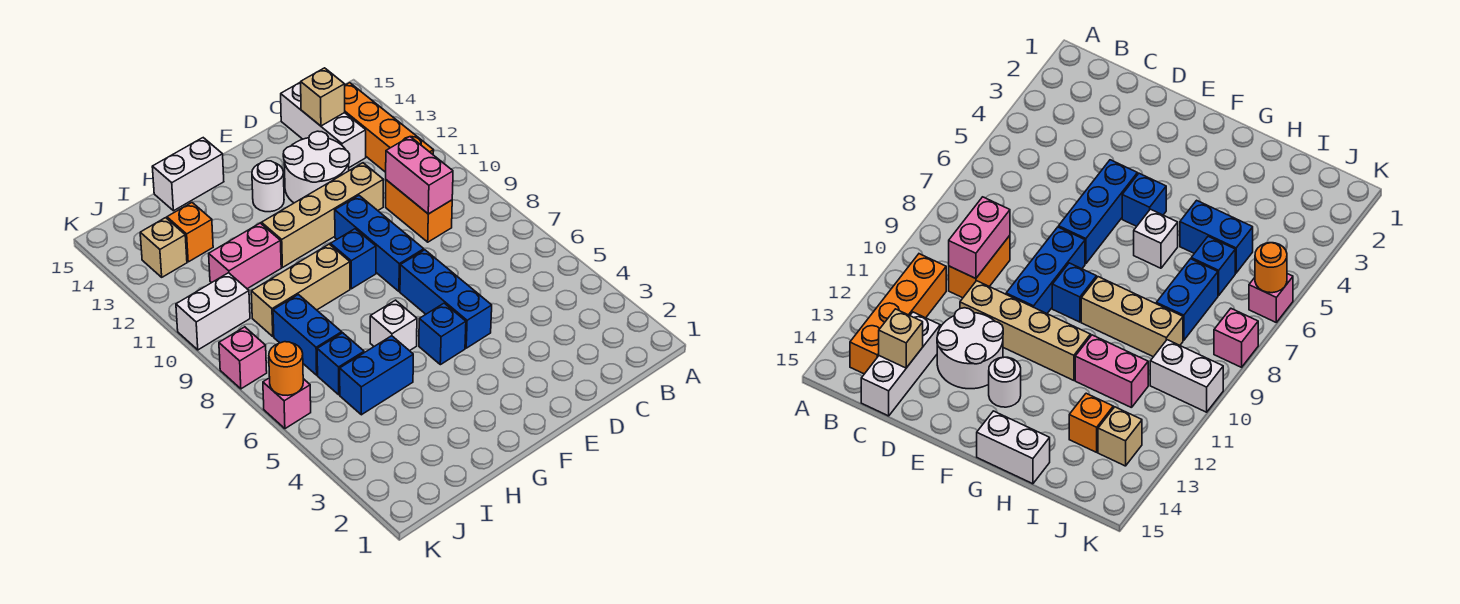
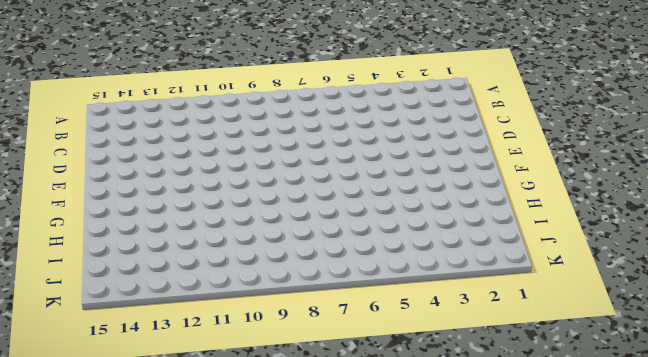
none -> orange 1x4 brick [345,83,434,172]
none -> orange 1x2 brick [386,180,452,242]
none -> white 1x3 brick [281,82,366,167]

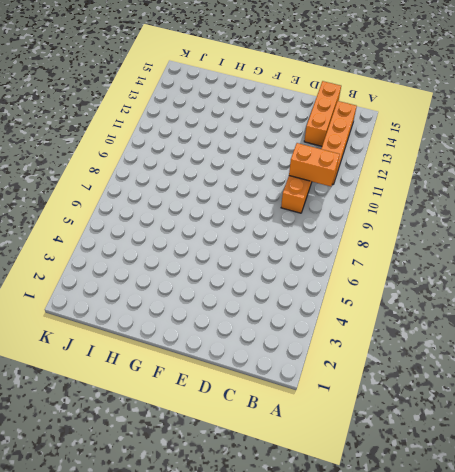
orange 1x2 brick [289,143,340,186] -> pink 1x2 brick [386,137,453,214]
orange 1x3 brick [304,81,341,146] -> white 1x3 brick [281,82,366,167]
none -> tan 1x4 brick [261,163,383,267]
none -> white 2x2 round brick [283,131,350,203]
none -> blue 1x3 brick [400,250,492,348]

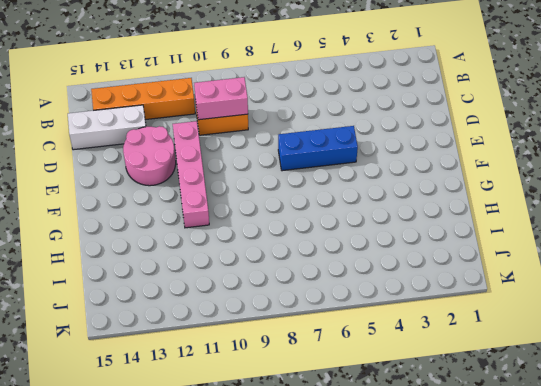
pink 1x4 brick [173,121,209,228] -> tan 1x4 brick [261,163,383,267]
pink 2x2 round brick [123,126,176,186] -> white 2x2 round brick [283,131,350,203]
none -> blue 1x3 brick [335,196,424,291]
none -> blue 1x1 brick [419,303,466,365]
none -> blue 1x1 brick [331,229,376,289]

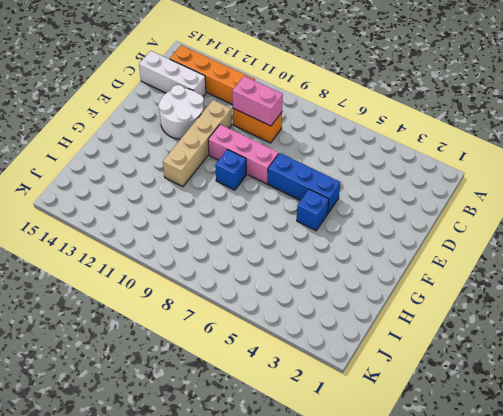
pink 1x3 brick [208,124,279,184] -> blue 1x3 brick [335,196,424,291]
none -> white 1x1 round brick [252,161,284,212]
none -> white 1x1 brick [370,300,417,351]
none -> tan 1x3 brick [251,244,350,337]

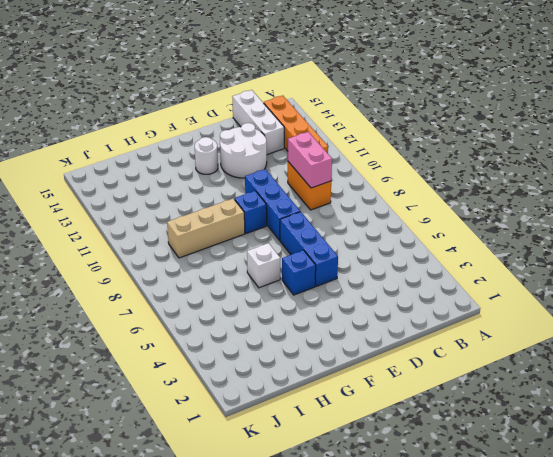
none -> tan 1x4 brick [261,163,383,267]
none -> white 1x2 brick [152,138,224,211]
none -> blue 1x2 brick [340,336,413,415]

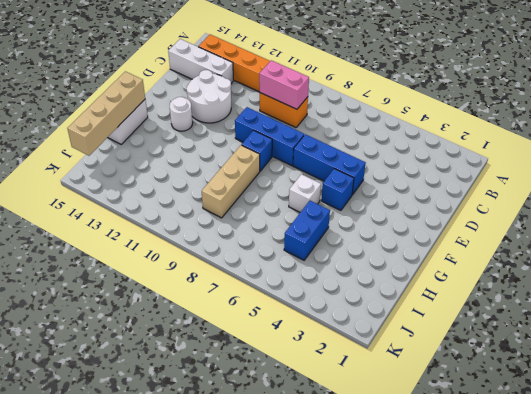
tan 1x4 brick [67,71,145,156] -> tan 1x4 brick moved to [261,163,383,267]
none -> pink 1x2 brick [209,223,281,289]
none -> blue 1x1 brick [317,333,364,395]
none -> blue 1x2 brick [273,295,342,375]

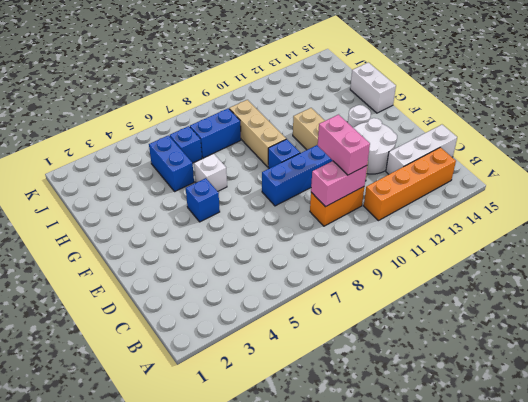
pink 1x2 brick [318,114,370,175] -> pink 1x2 brick moved to [209,223,281,289]
none -> blue 1x3 brick [400,250,492,348]
none -> orange 1x1 brick [167,203,213,262]
none -> white 1x2 brick [176,273,250,350]

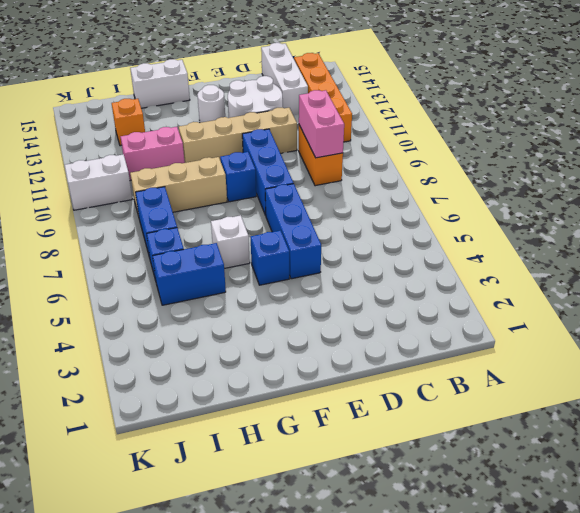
none -> tan 1x1 brick [140,218,187,277]
none -> pink 1x1 brick [263,378,311,429]
none -> pink 1x1 brick [219,327,267,389]

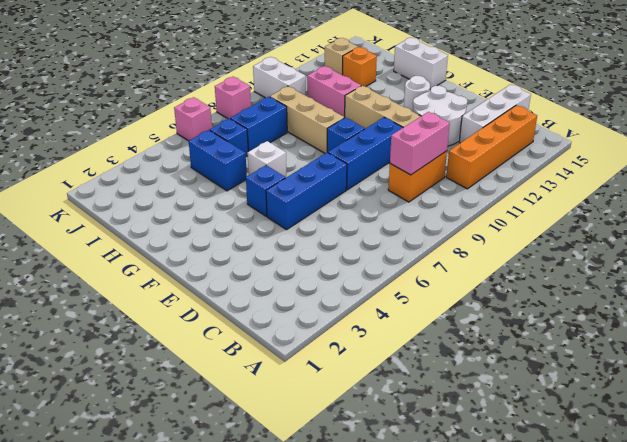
none -> tan 1x1 brick [301,68,345,126]
none -> orange 1x1 round brick [269,342,303,395]

